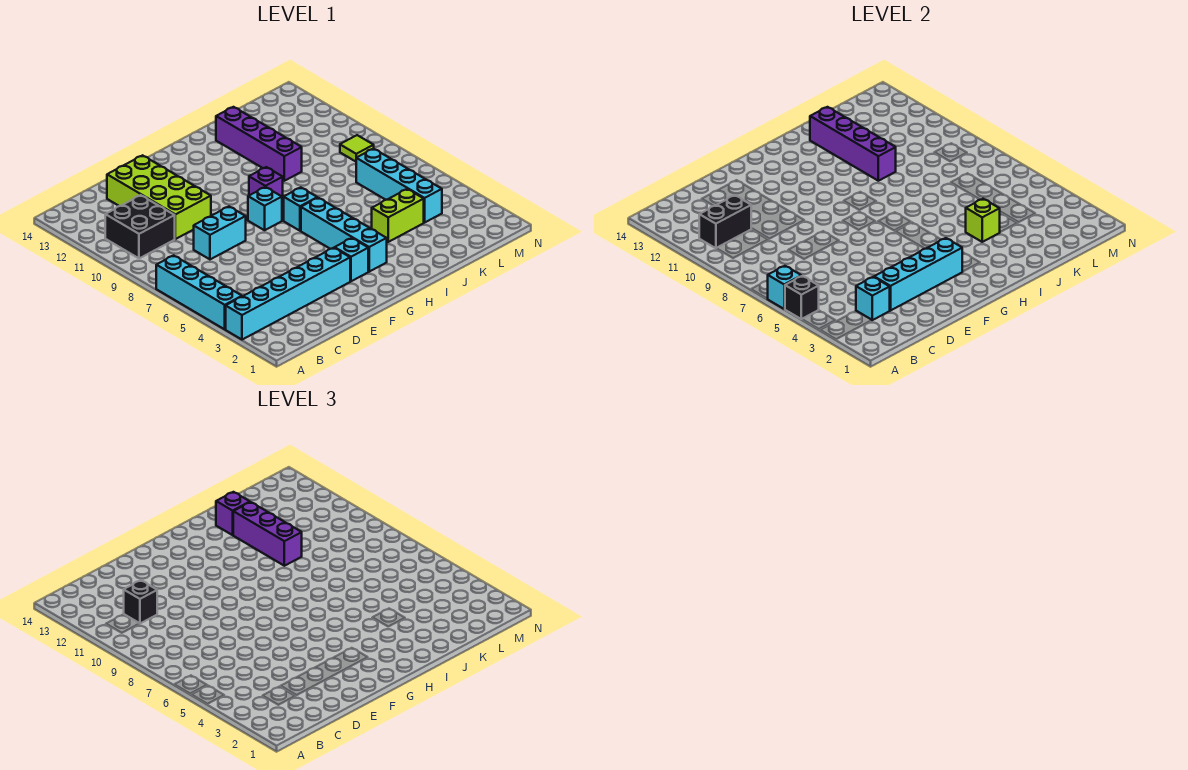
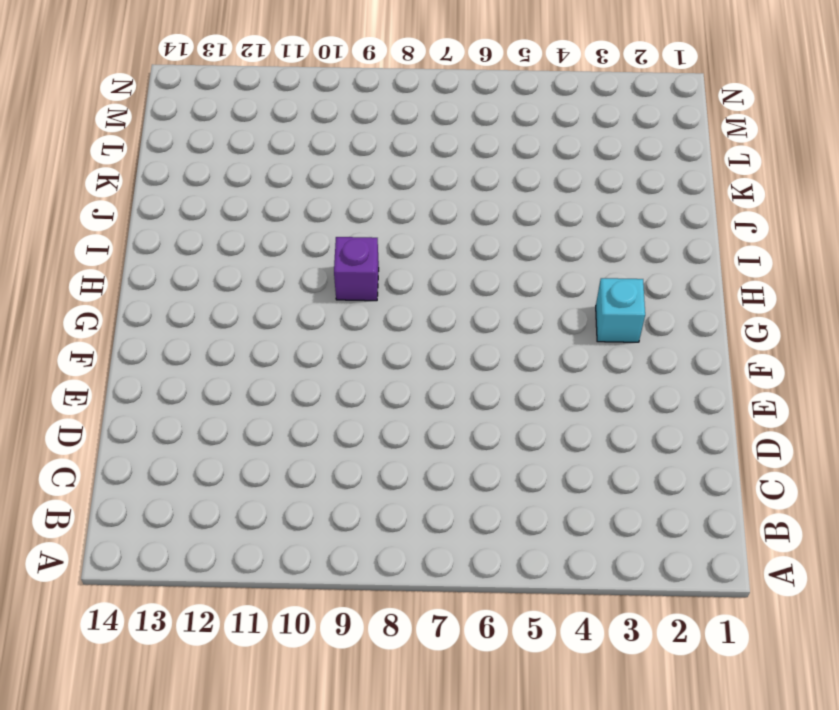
none -> cyan 1x6 brick [226,248,350,340]
none -> cyan 1x4 brick [156,255,242,329]
none -> black 2x2 brick [105,195,175,258]

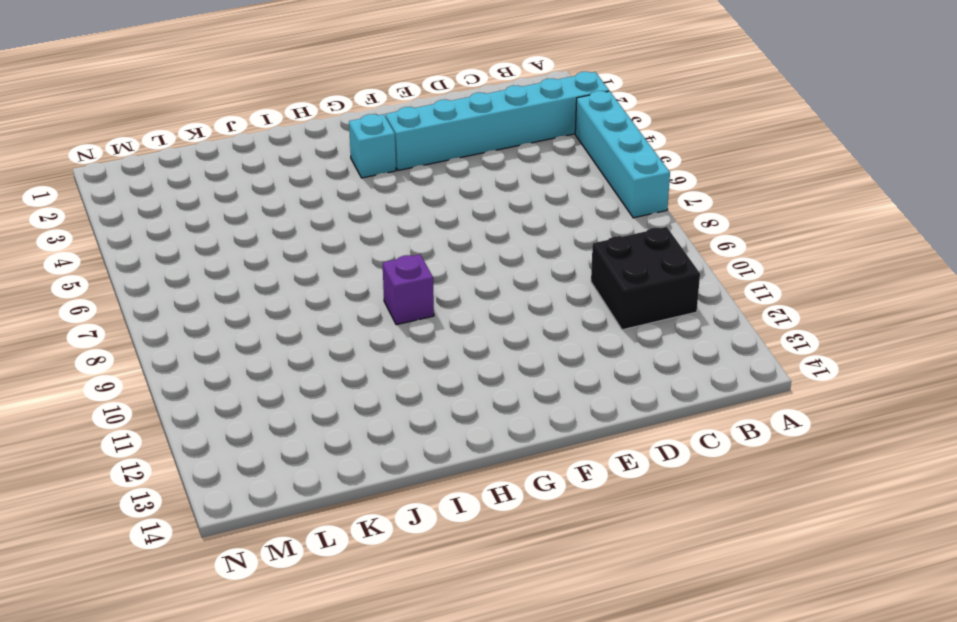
none -> cyan 1x2 brick [194,207,246,259]
none -> lime 2x4 brick [107,155,211,239]
none -> cyan 1x1 brick [248,187,282,230]

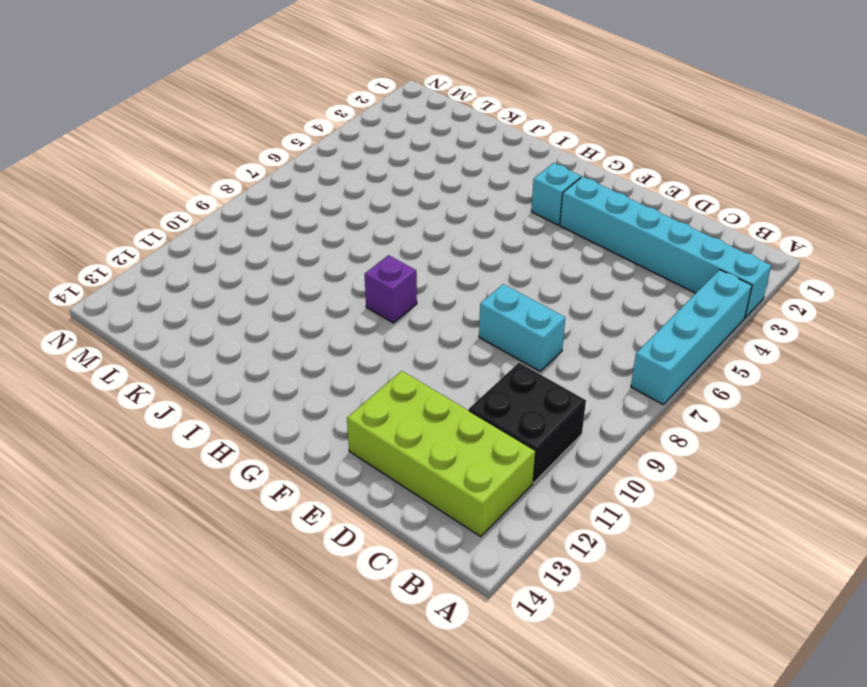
lime 2x4 brick [347,371,535,537] -> lime 2x4 brick turned to [107,155,211,239]
none -> cyan 1x1 brick [248,187,282,230]
none -> cyan 1x4 brick [301,198,387,272]
none -> cyan 1x1 brick [284,188,317,231]

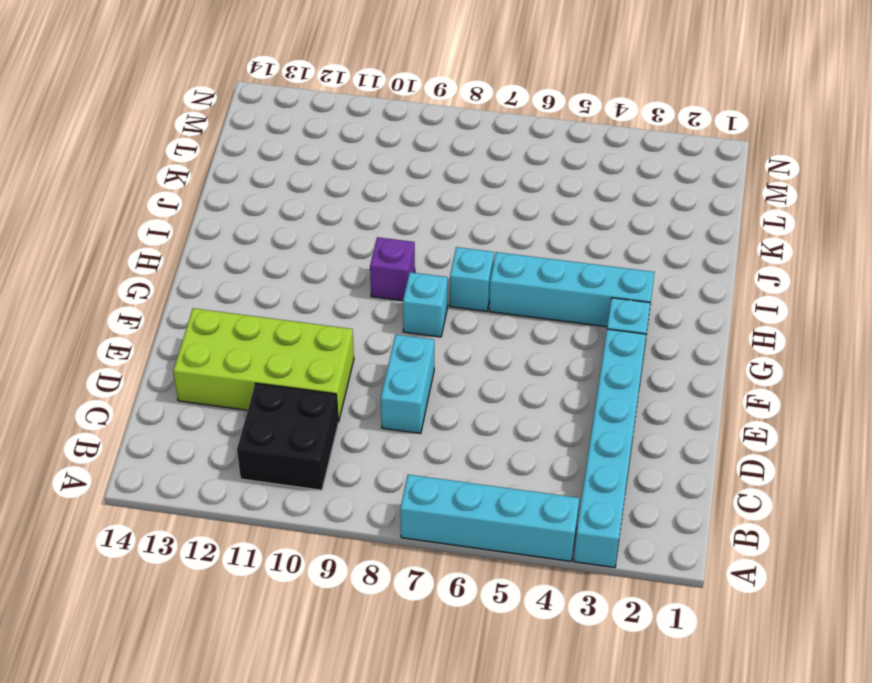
none -> lime 1x2 brick [372,189,424,242]
none -> purple 1x4 brick [216,107,302,181]
none -> cyan 1x4 brick [356,149,442,222]

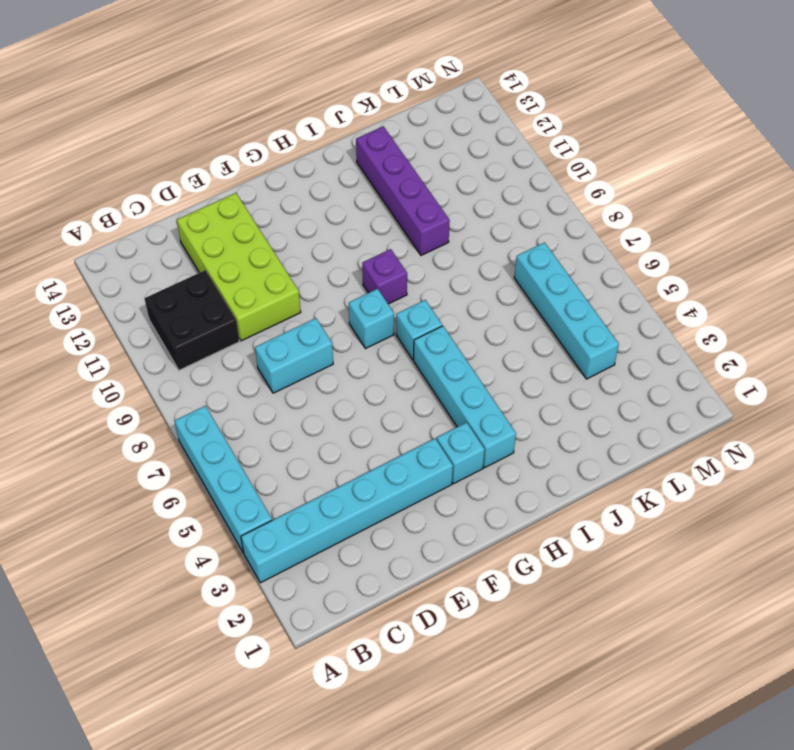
none -> lime 1x2 brick [372,189,424,242]
none -> lime 1x1 tile [340,135,374,162]
none -> black 1x1 brick [785,276,819,319]

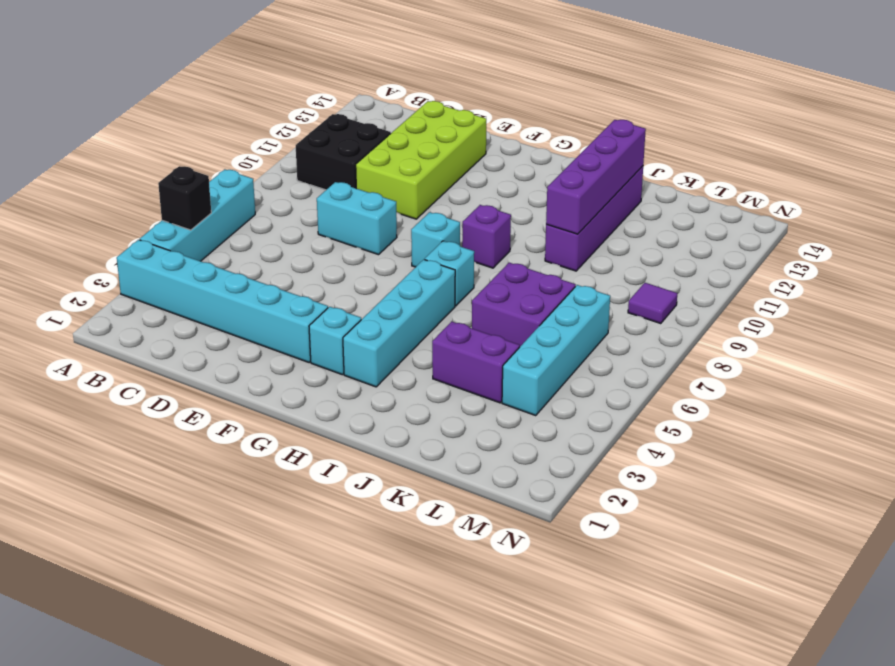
purple 1x2 brick [432,322,520,403] -> lime 1x2 brick [372,189,424,242]
purple 2x2 brick [472,262,575,346] -> none
purple 1x1 tile [628,283,677,324] -> lime 1x1 tile [340,135,374,162]
none -> cyan 1x1 brick [768,266,801,309]
none -> black 1x2 brick [699,195,751,248]
none -> cyan 1x1 brick [856,277,890,320]

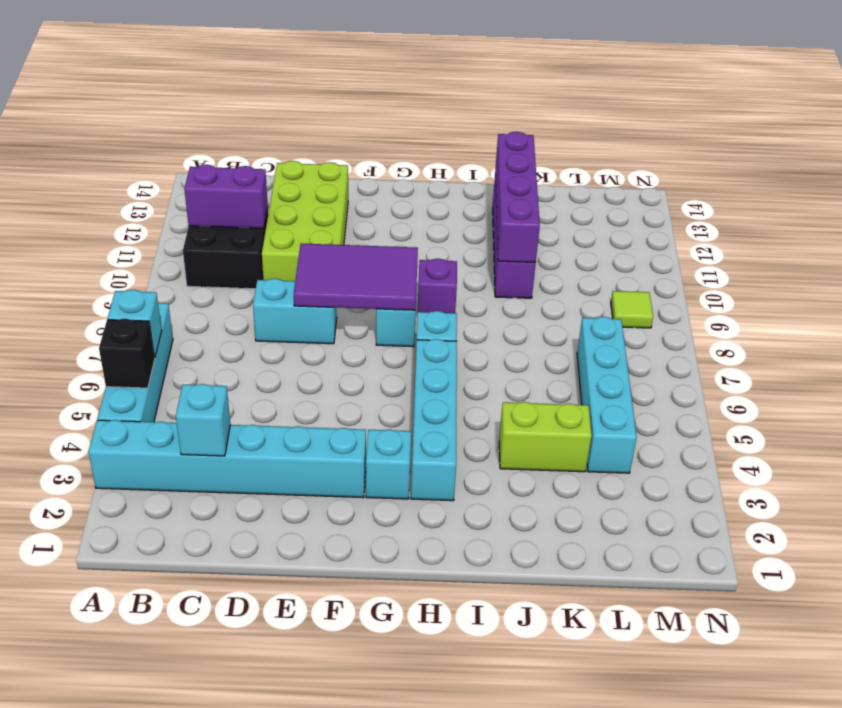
purple 1x2 brick [184,165,268,229] -> black 1x2 brick [699,195,751,248]
purple 2x3 tile [294,243,418,310] -> none
none -> cyan 1x4 brick [874,238,962,311]
none -> lime 1x1 brick [966,199,1000,242]
none -> black 1x1 brick [124,580,157,624]

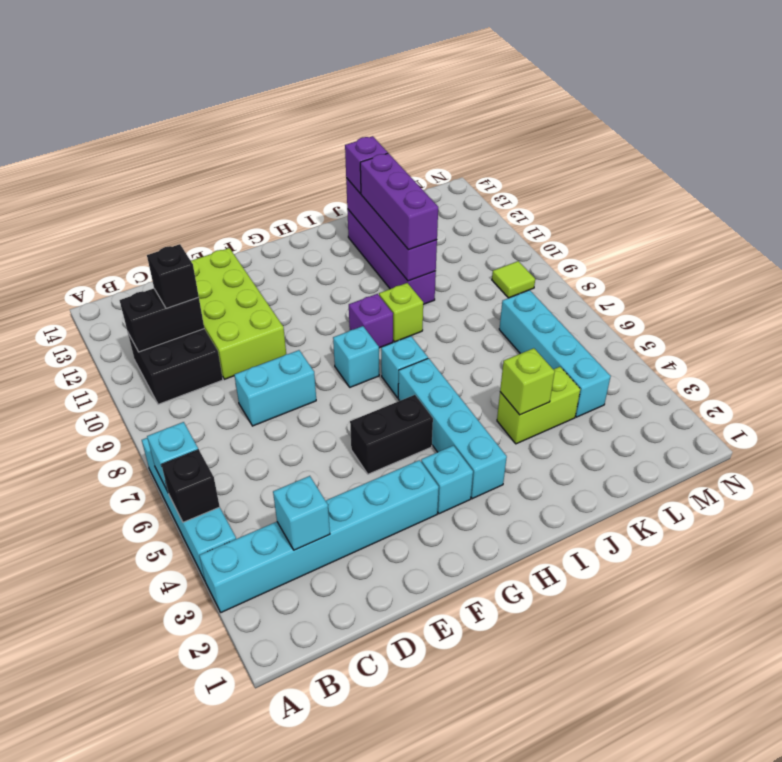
black 1x2 brick [350,395,433,474] -> none
lime 1x1 brick [379,283,423,342] -> none
none -> cyan 1x4 brick [874,238,962,311]

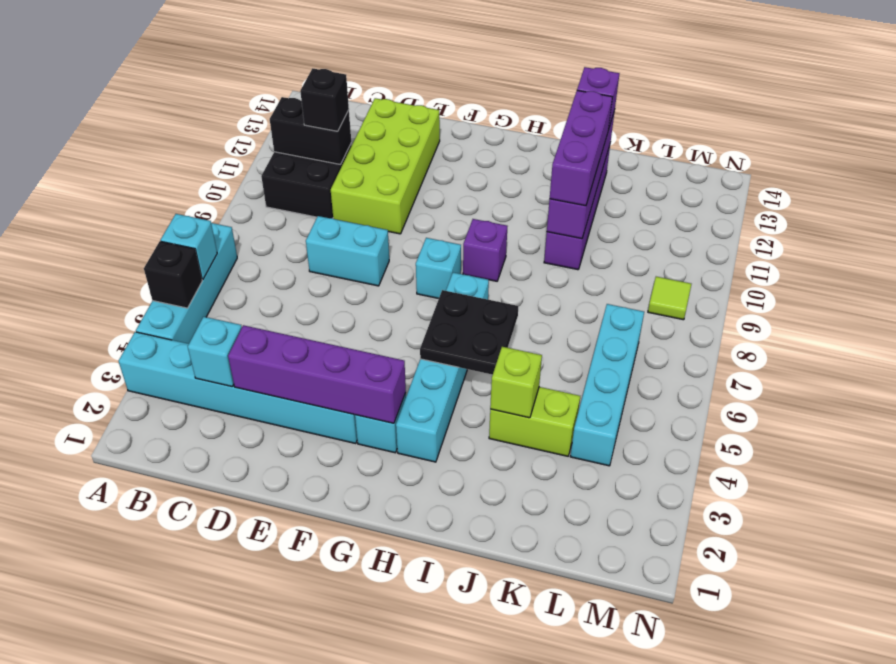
purple 1x4 brick [228,325,406,423] -> cyan 1x4 brick [874,238,962,311]
black 2x2 plate [420,290,518,375] -> none

